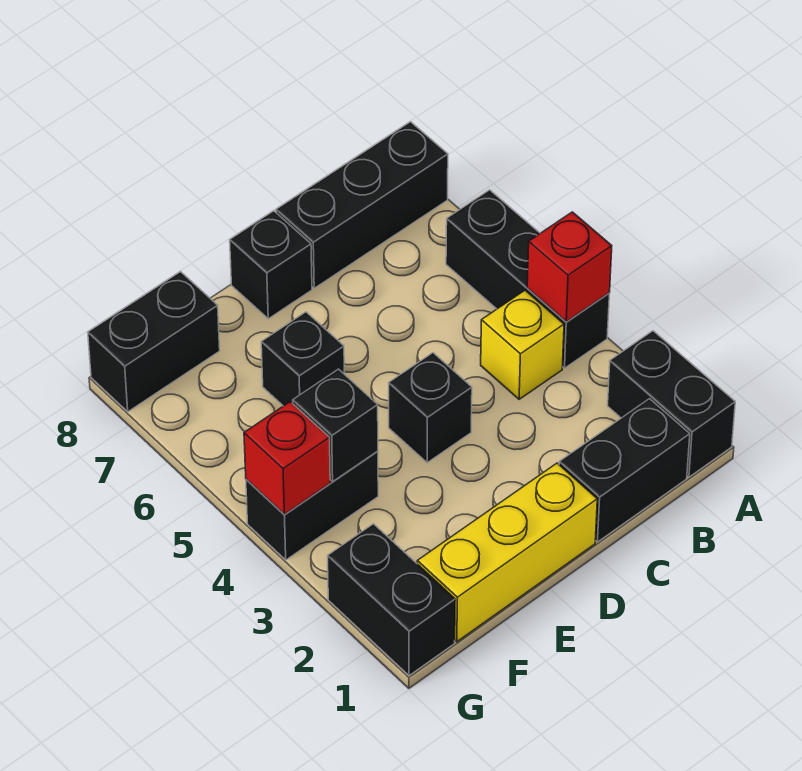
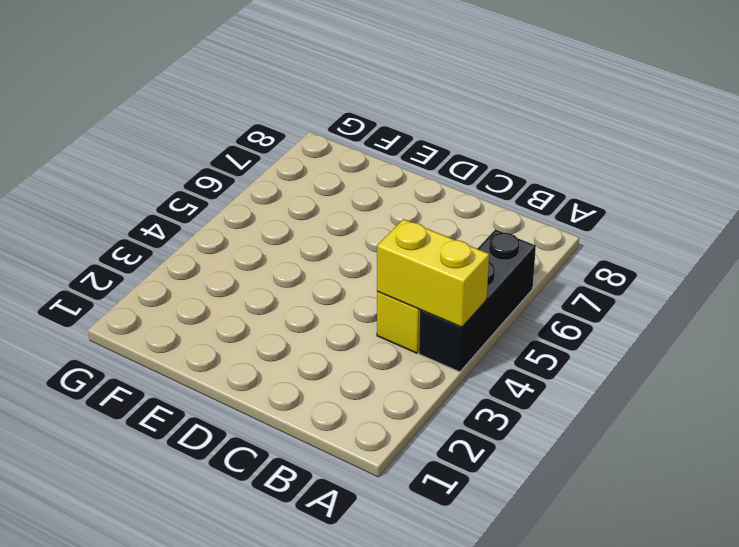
yellow 1x2 brick [377,219,489,327] -> red 1x1 brick [527,212,612,322]
none -> black 1x2 brick [608,331,735,477]
none -> black 1x3 brick [276,122,448,288]
none -> black 1x2 brick [559,399,690,542]

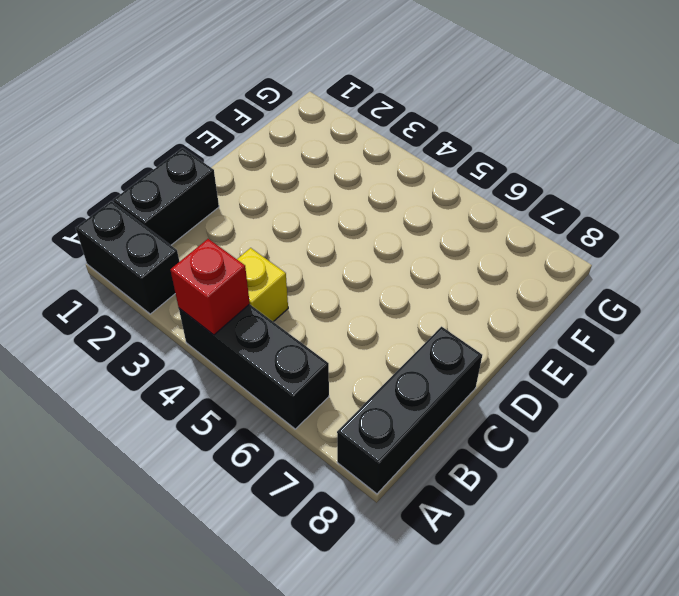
none -> yellow 1x3 brick [417,463,597,642]
none -> black 1x1 brick [389,353,472,463]
none -> black 1x1 brick [230,211,312,319]

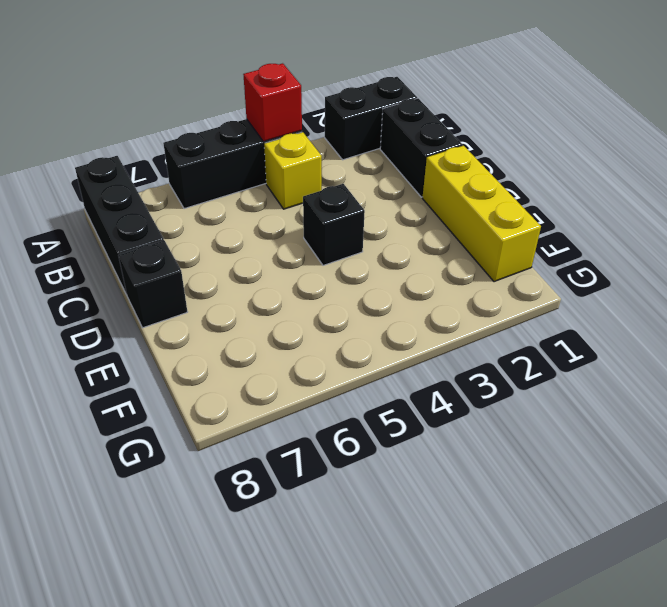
none -> black 1x1 brick [261,312,344,406]
none -> black 1x2 brick [246,451,378,560]
none -> black 1x2 brick [88,272,220,412]

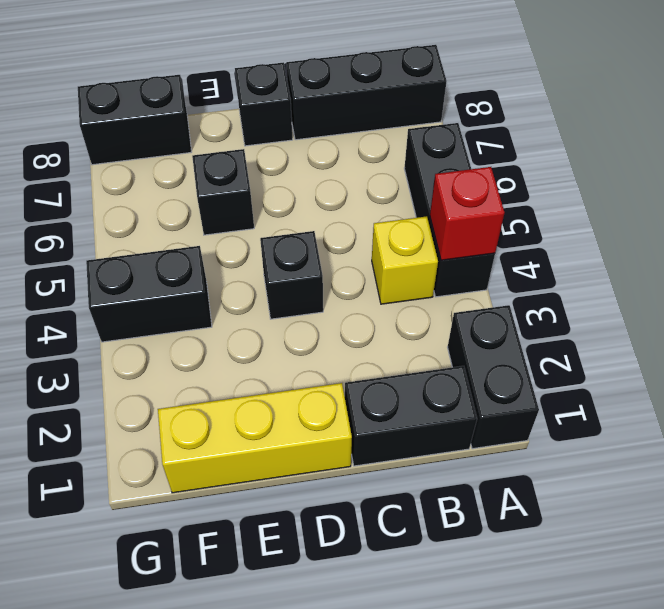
none -> black 1x2 brick [328,524,455,676]
none -> black 1x1 brick [293,369,378,481]
none -> red 1x1 brick [244,402,330,515]

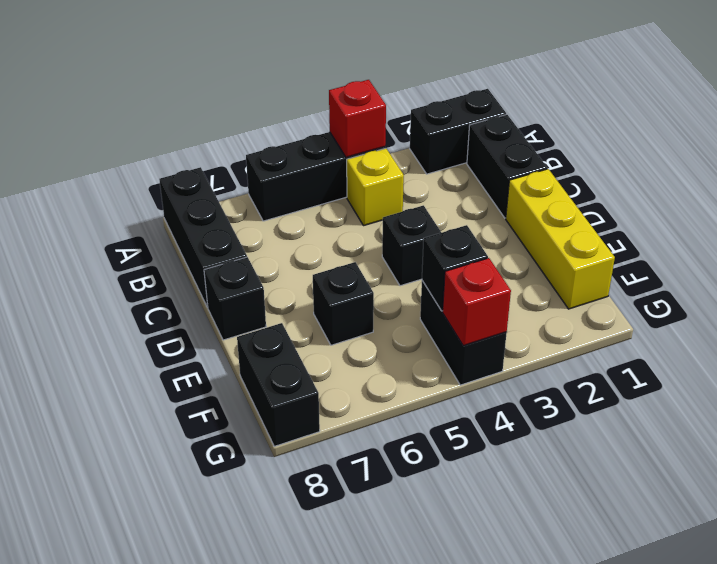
none -> black 1x2 brick [328,524,455,676]

